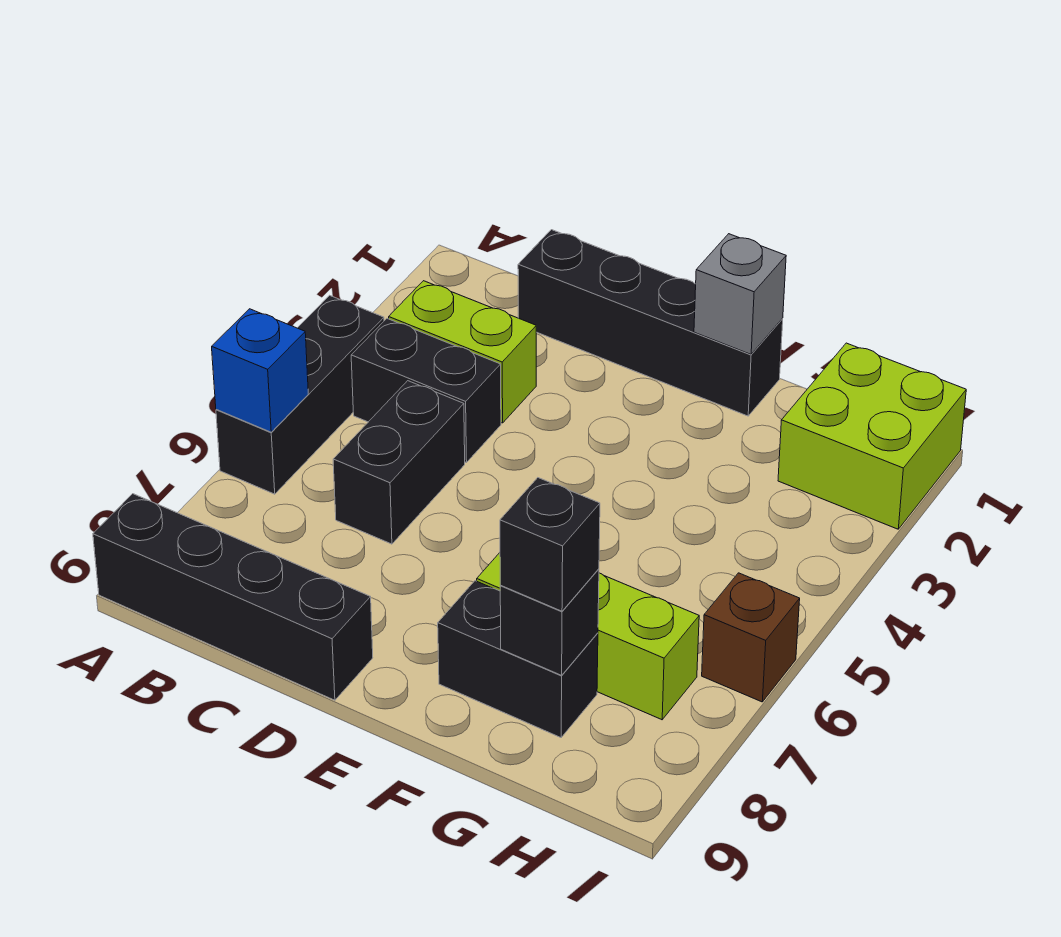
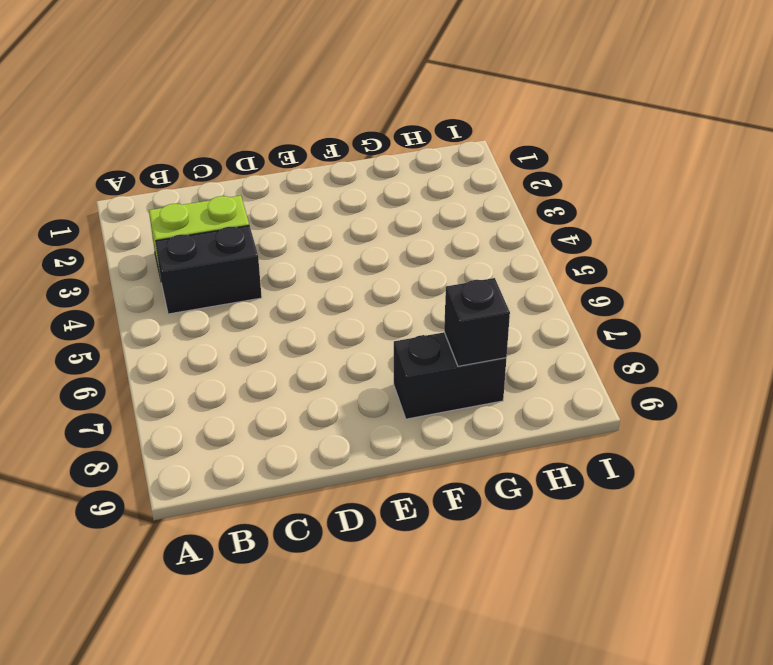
none -> black 1x3 brick [216,295,384,494]
none -> black 1x4 brick [93,494,373,700]
none -> black 1x4 brick [518,230,783,416]

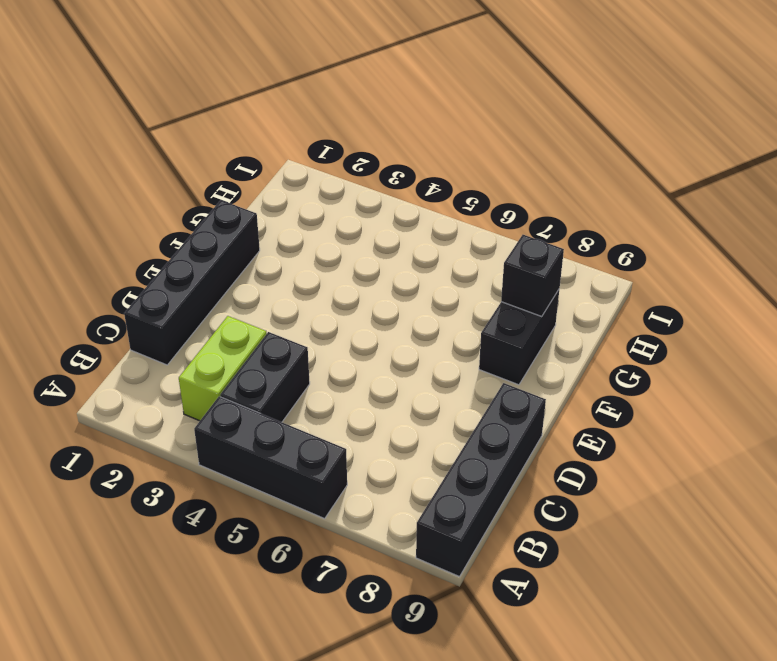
none -> black 1x2 brick [333,381,465,544]
none -> lime 1x3 brick [477,553,699,720]
none -> lime 2x2 brick [778,343,966,529]

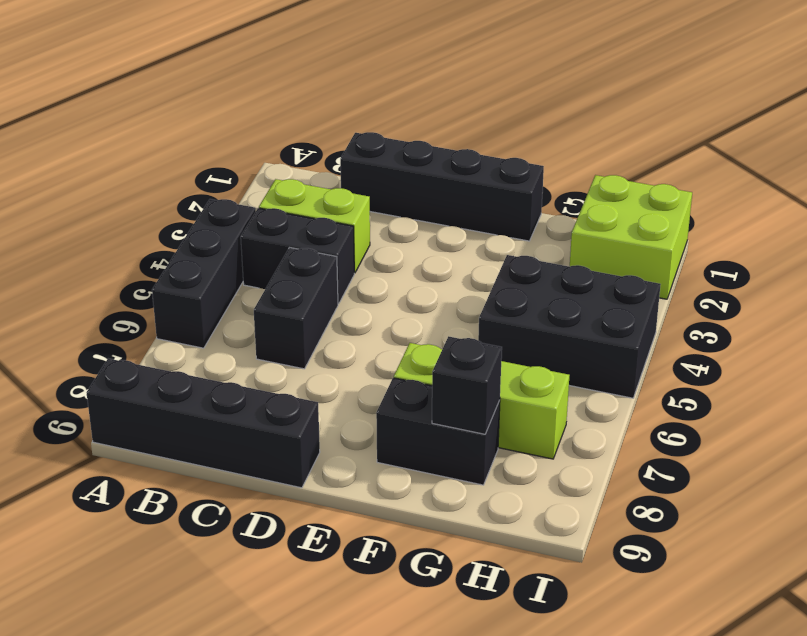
black 2x3 brick [478,255,661,398] -> none
none -> brown 1x1 brick [702,573,800,702]
none -> blue 1x1 brick [212,309,308,432]
none -> grey 1x1 brick [694,234,786,354]

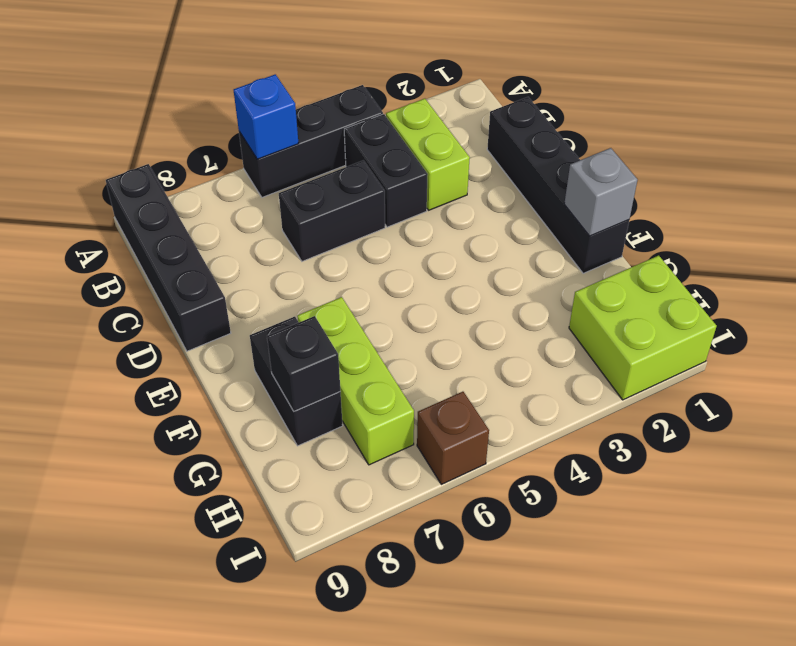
none -> black 1x1 brick [500,478,600,611]

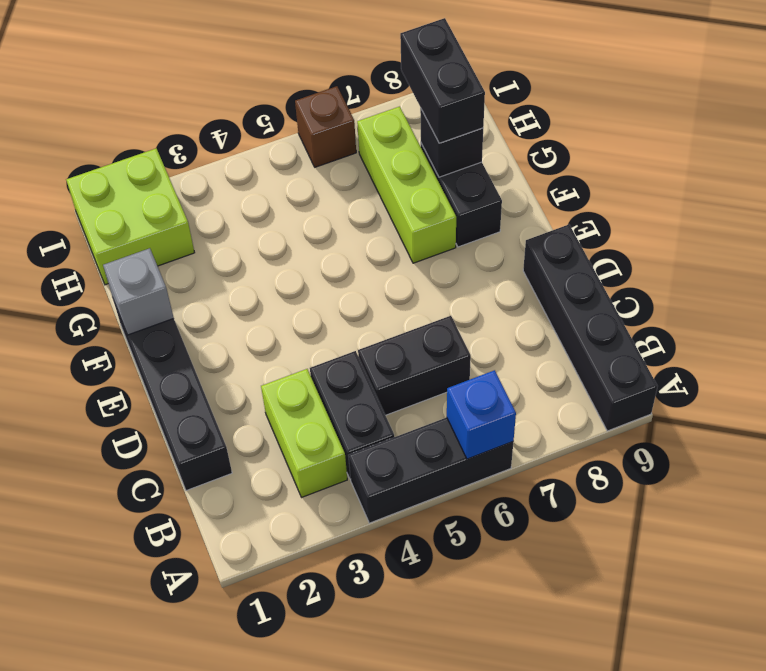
black 1x2 brick [400,18,485,143] -> black 1x1 brick [500,478,600,611]

